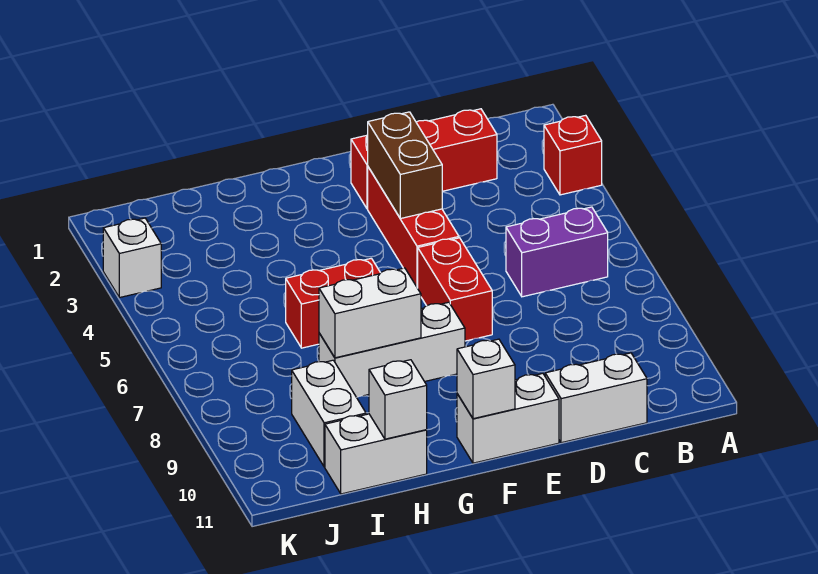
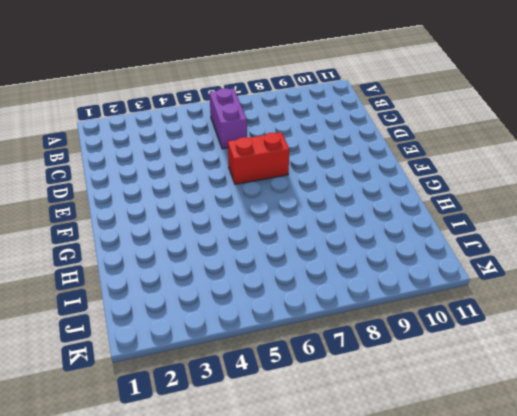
none -> red 1x1 brick [544,115,602,195]
none -> red 1x3 brick [351,109,497,209]
none -> white 1x2 brick [545,353,647,443]

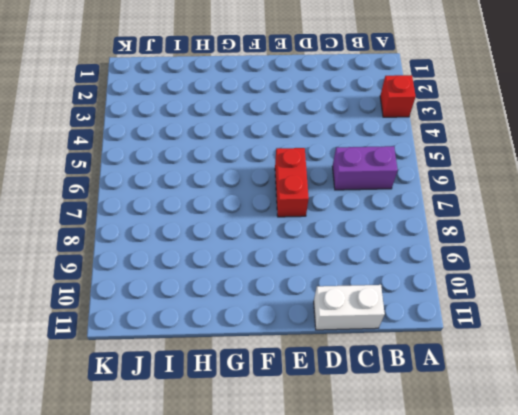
none -> red 1x3 brick [351,109,497,209]
none -> red 1x3 brick [368,167,459,288]
none -> white 1x2 brick [457,373,559,463]

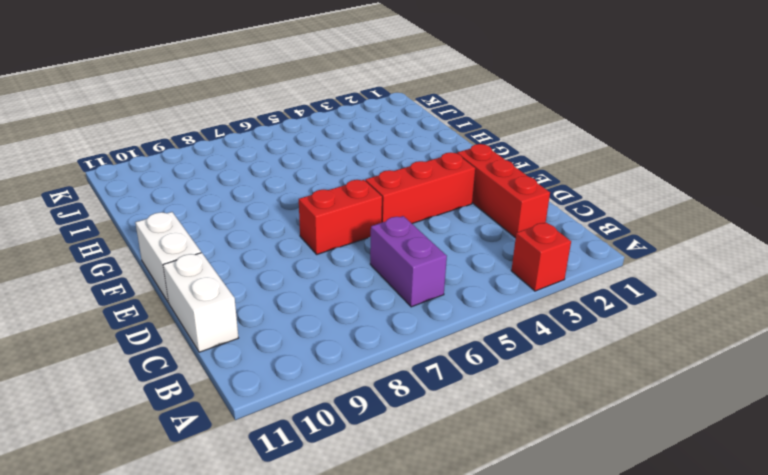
none -> white 1x3 brick [319,302,465,397]
none -> red 1x2 brick [286,258,380,348]
none -> white 1x2 brick [325,414,427,494]

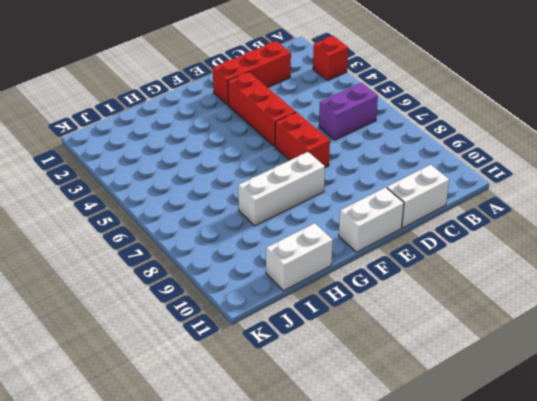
none -> red 1x2 brick [286,258,380,348]
none -> white 1x2 brick [292,360,366,467]
none -> white 1x1 brick [103,218,161,298]

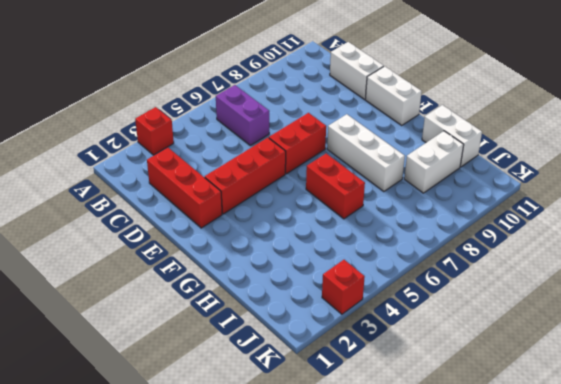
red 1x1 brick [322,260,365,314] -> white 1x1 brick [103,218,161,298]
none -> brown 1x2 brick [368,112,442,219]
none -> white 1x1 brick [457,339,515,419]
none -> white 1x2 brick [319,268,421,358]

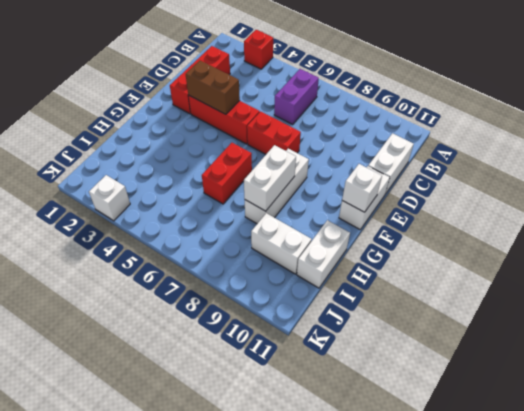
none -> white 1x1 brick [369,360,427,439]

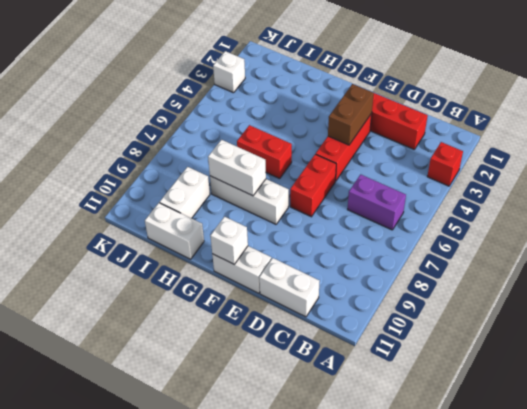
none -> white 1x1 brick [369,360,427,439]

